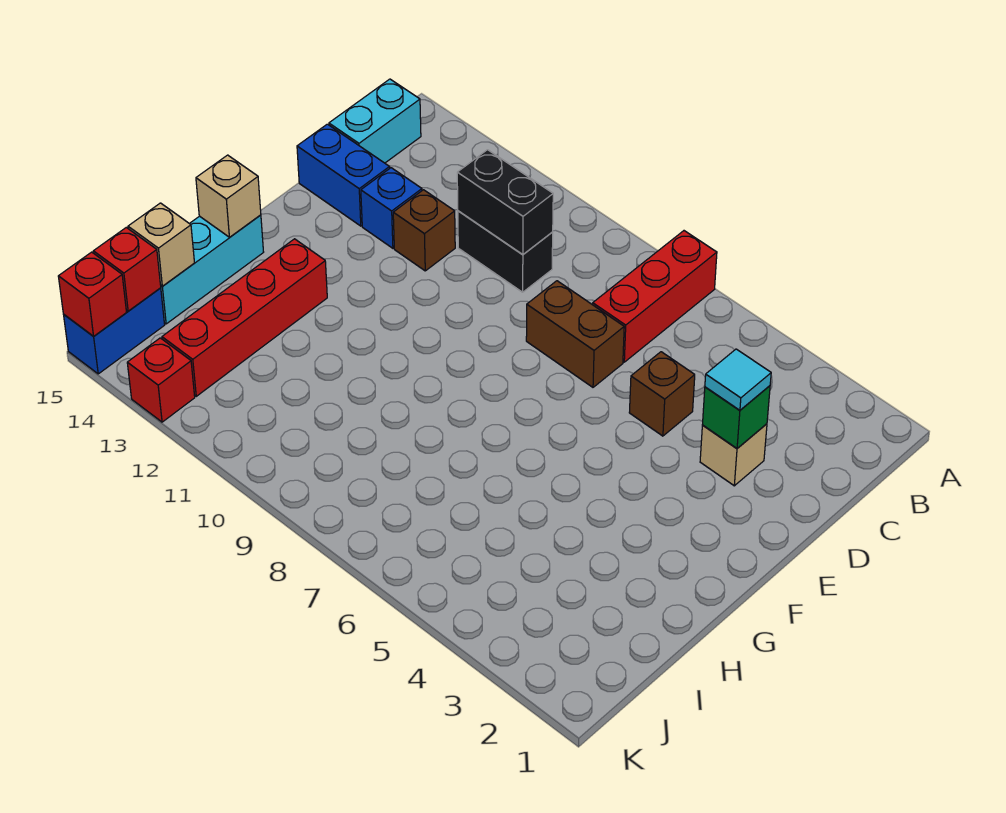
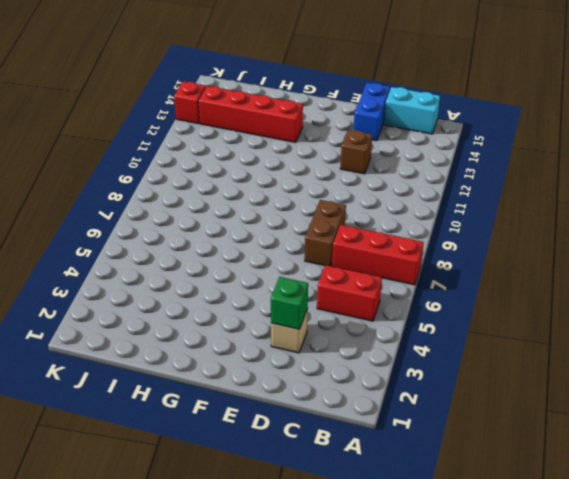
red 1x2 brick [317,265,382,321] -> none
none -> black 1x2 brick [458,211,553,292]
none -> brown 1x1 brick [629,352,695,436]
none -> blue 1x1 brick [361,168,422,248]

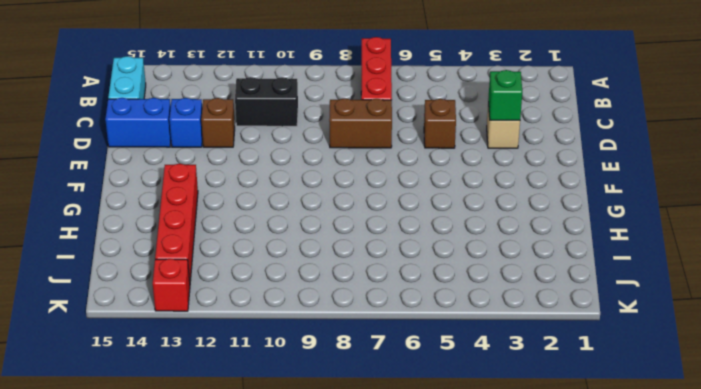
none -> cyan 1x3 brick [161,215,263,324]
none -> blue 1x2 brick [64,288,165,374]
none -> black 1x2 brick [457,150,553,254]

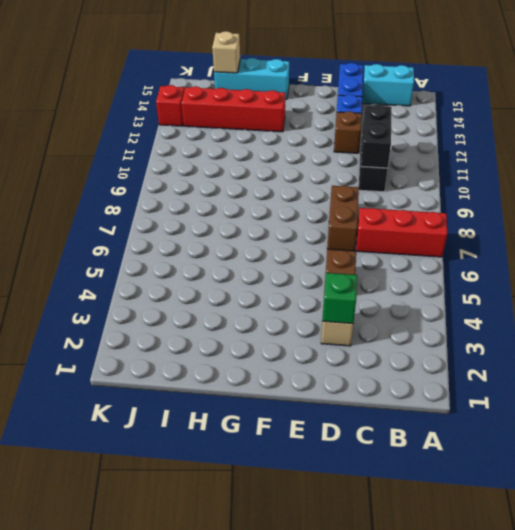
none -> blue 1x2 brick [64,288,165,374]
none -> tan 1x1 brick [196,155,261,237]
none -> red 1x1 brick [93,227,161,311]

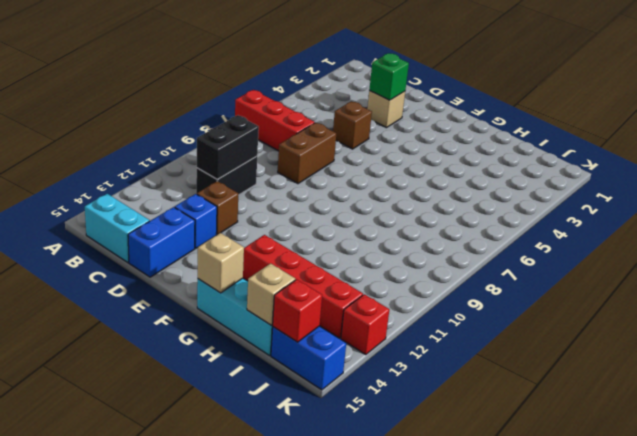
none -> red 1x1 brick [58,252,127,336]
none -> cyan 1x1 tile [705,349,771,410]

